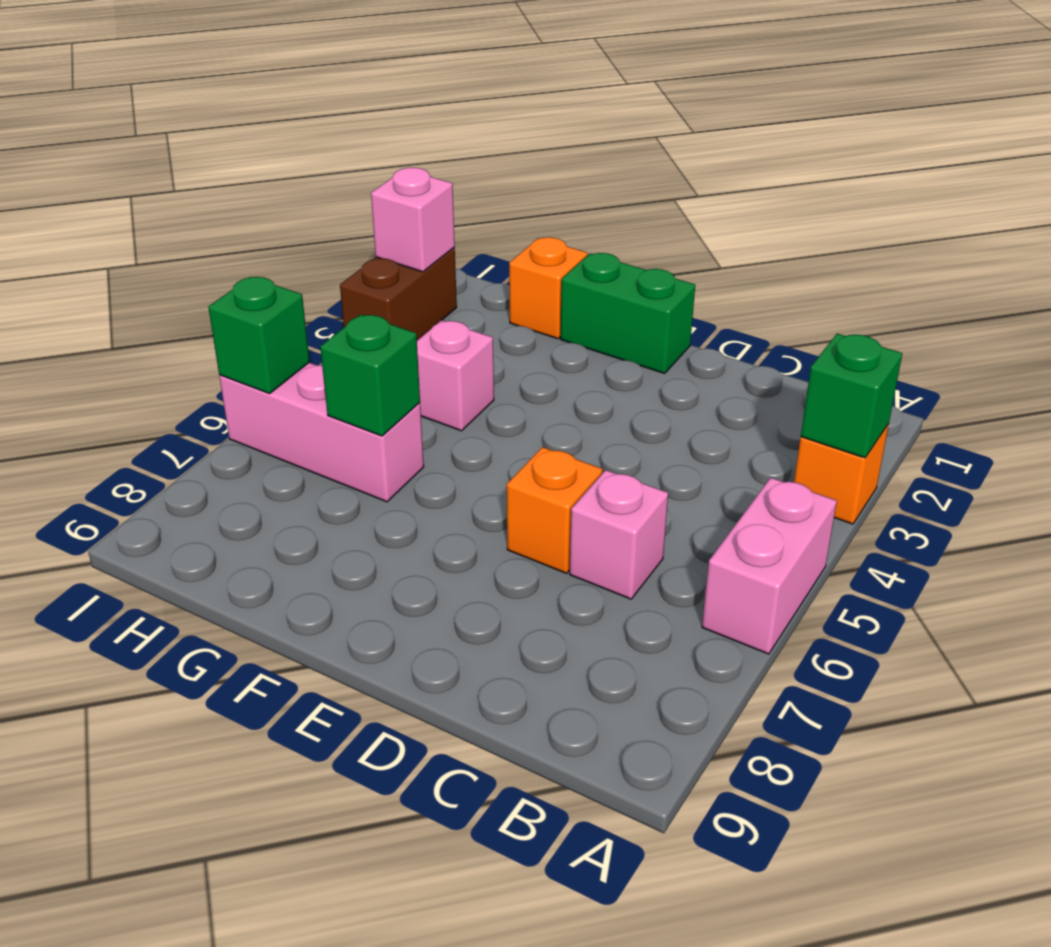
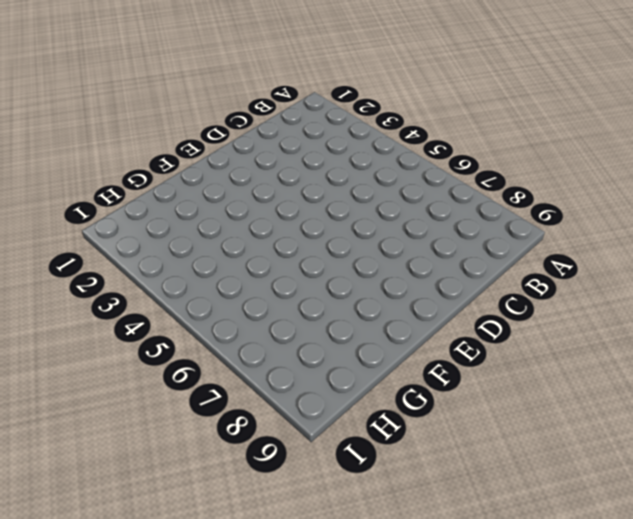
none -> orange 1x1 brick [794,424,889,524]
none -> pink 1x2 brick [702,478,837,654]
none -> pink 1x1 brick [570,470,668,599]

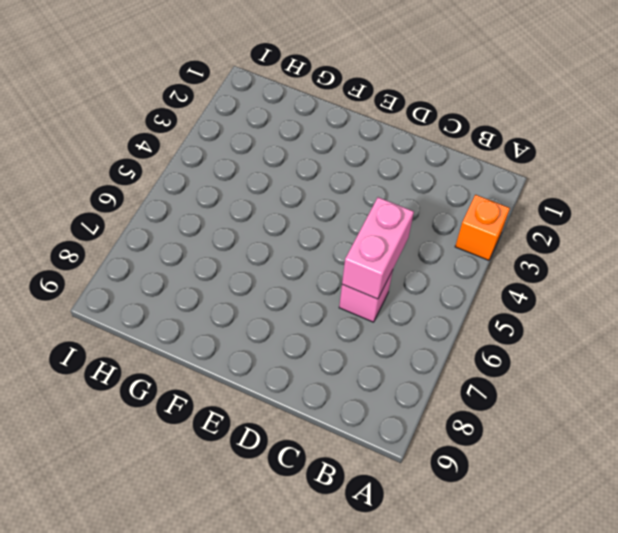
pink 1x2 brick [342,197,414,299] -> pink 1x2 brick moved to [702,478,837,654]
none -> orange 1x1 brick [507,447,603,573]
none -> green 1x2 brick [561,253,695,373]
none -> orange 1x1 brick [509,237,587,339]

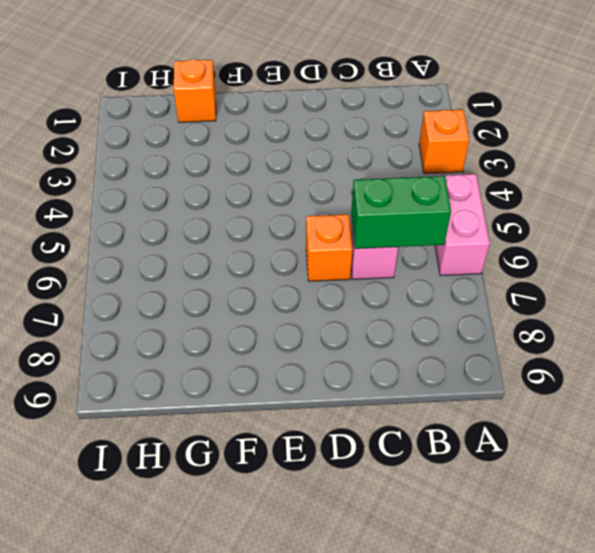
green 1x2 brick [351,176,451,249] -> green 1x2 brick moved to [561,253,695,373]
none -> pink 1x1 brick [417,320,494,431]
none -> pink 1x3 brick [219,363,424,502]
none -> brown 1x2 brick [340,248,457,340]

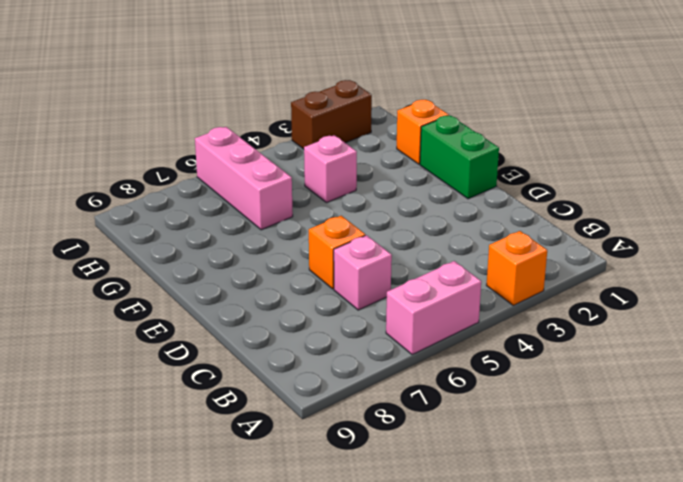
none -> green 1x1 brick [801,334,902,458]
none -> green 1x1 brick [320,314,420,436]
none -> pink 1x1 brick [371,167,455,272]

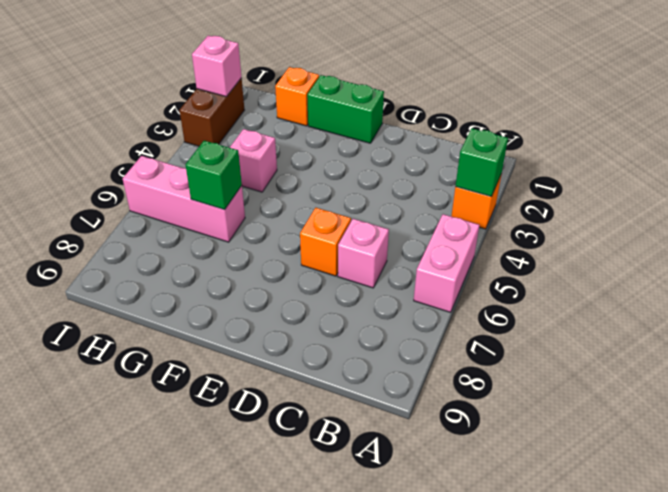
none -> green 1x1 brick [208,277,310,394]

